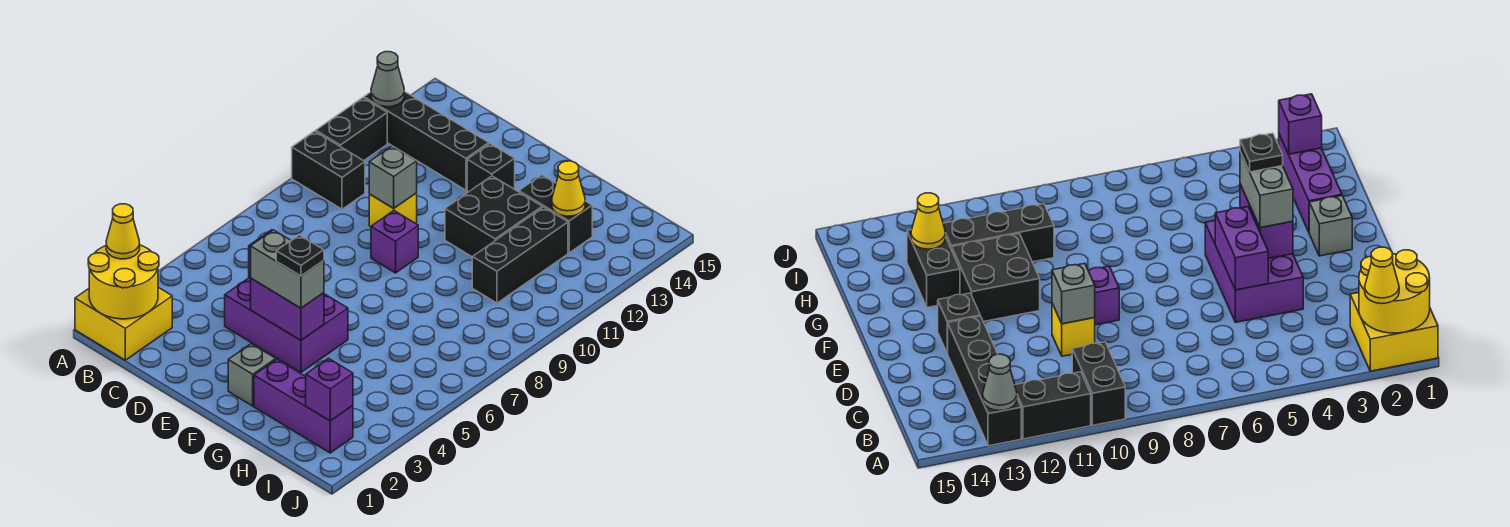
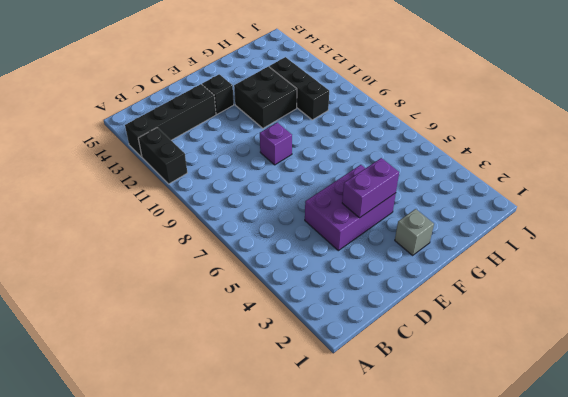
none -> yellow 2x2 brick [75,287,172,360]
none -> black 1x2 brick [292,131,365,209]
none -> yellow 1x1 brick [369,193,417,227]

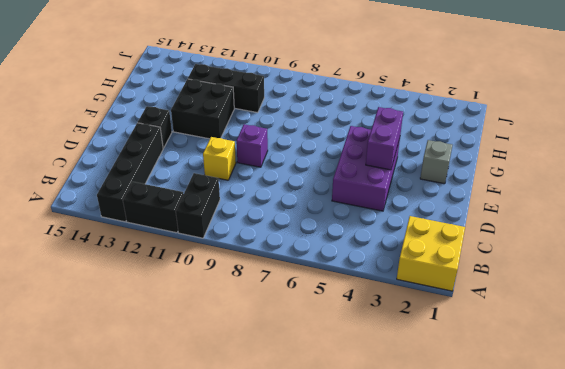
none -> purple 1x3 brick [254,359,353,453]
none -> black 1x2 brick [519,175,592,253]
none -> yellow 2x2 round brick [88,245,159,319]

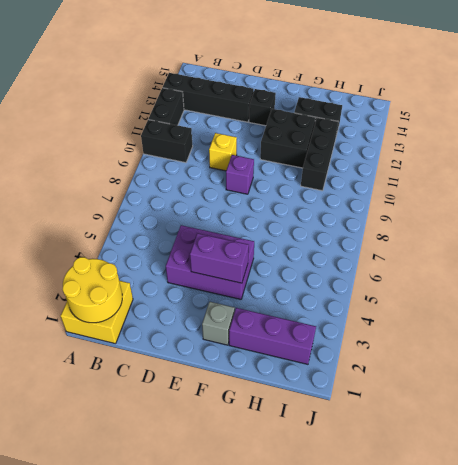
none -> grey 1x1 cone [371,52,404,107]
none -> purple 1x2 brick [1215,207,1268,290]
none -> grey 1x1 brick [369,146,417,208]

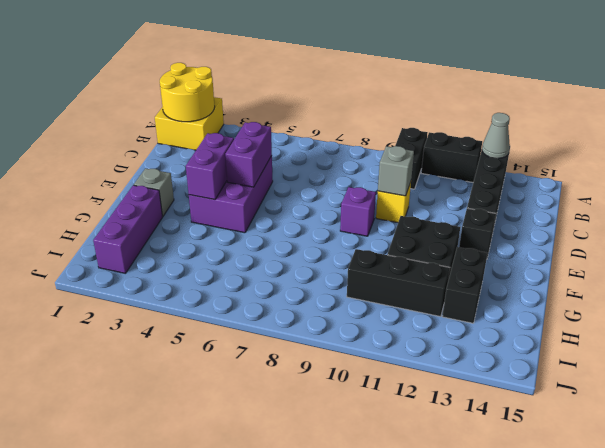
none -> yellow 1x1 cone [552,161,585,216]
none -> purple 1x1 brick [306,358,353,421]
none -> yellow 1x1 cone [106,204,140,259]

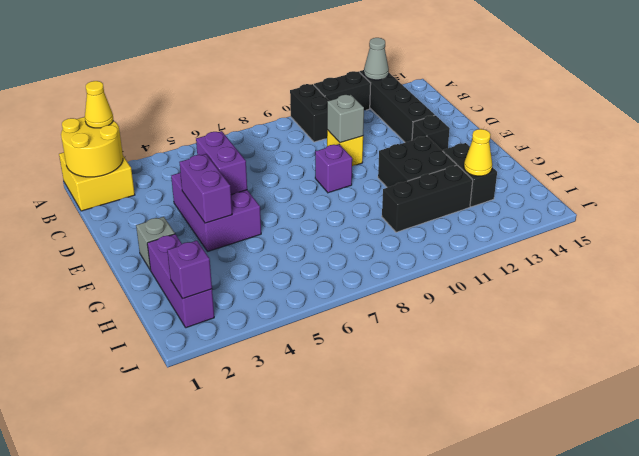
none -> grey 1x2 brick [251,230,324,308]
none -> black 1x1 plate [276,235,324,276]

